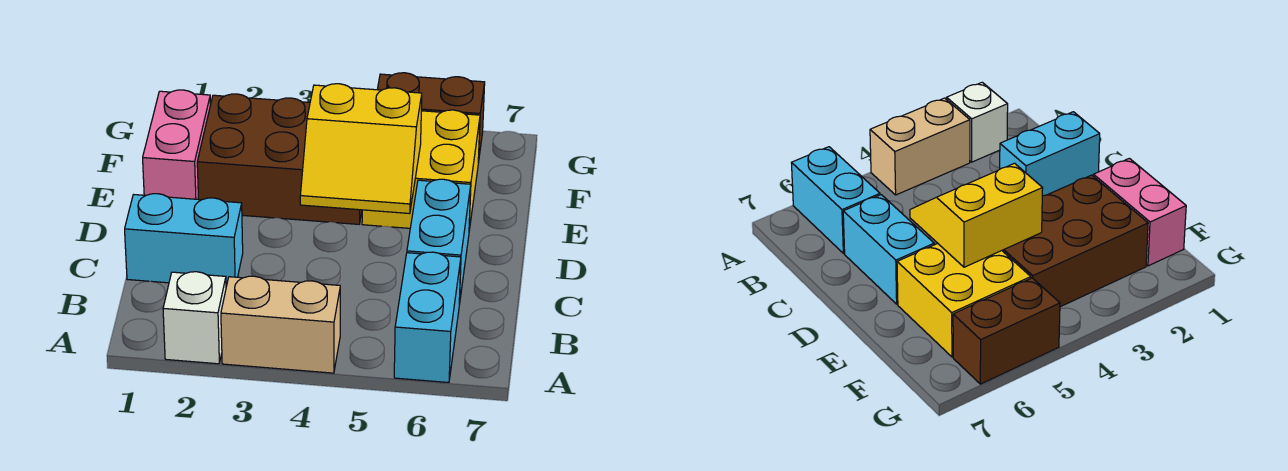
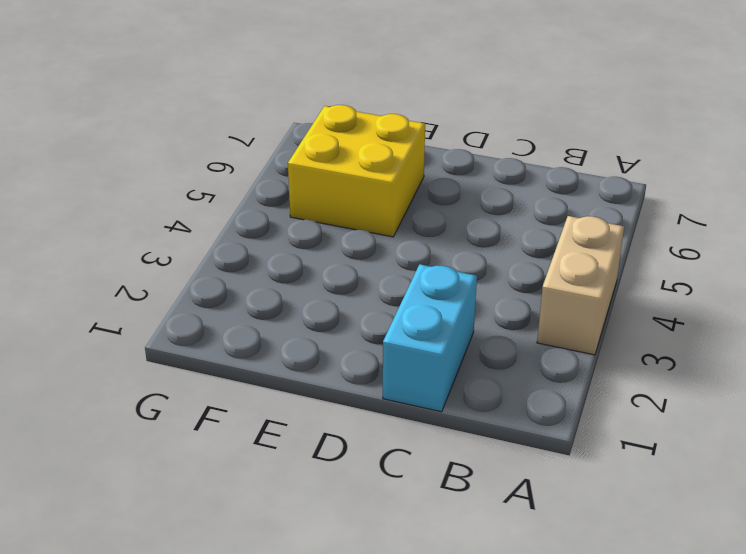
none -> white 1x1 brick [163,272,226,364]
none -> cyan 1x2 brick [394,252,461,383]

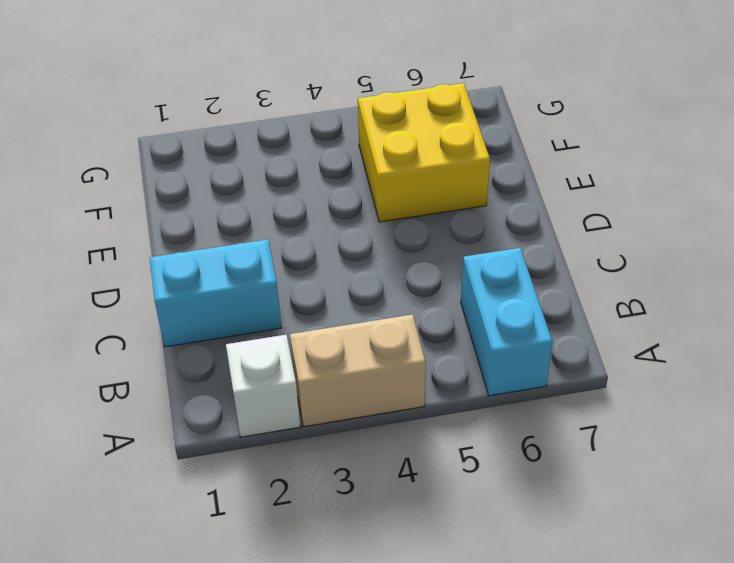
none -> cyan 1x2 brick [407,179,471,305]
none -> pink 1x2 brick [143,90,211,199]

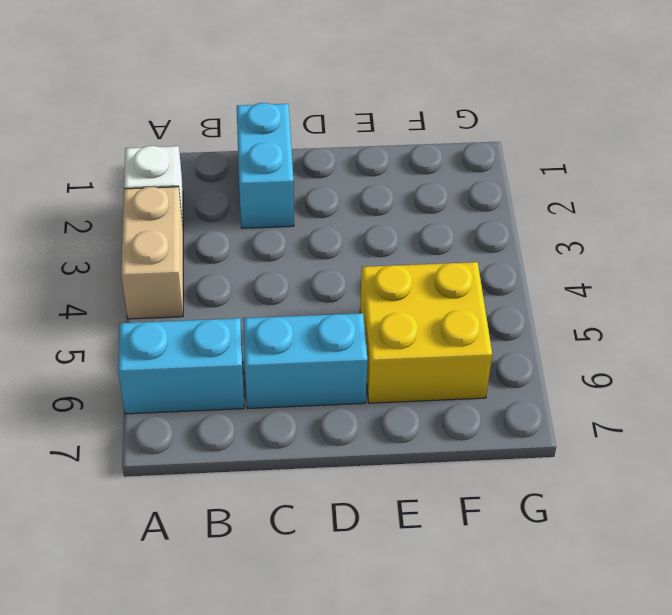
none -> pink 1x2 brick [143,90,211,199]
none -> brown 2x3 brick [197,94,362,224]

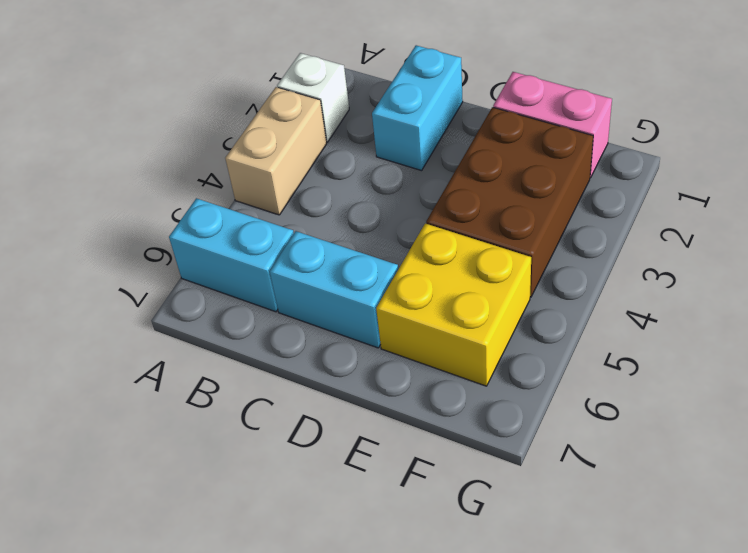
none -> brown 1x2 brick [377,73,485,163]
none -> yellow 2x2 slope [300,84,422,214]

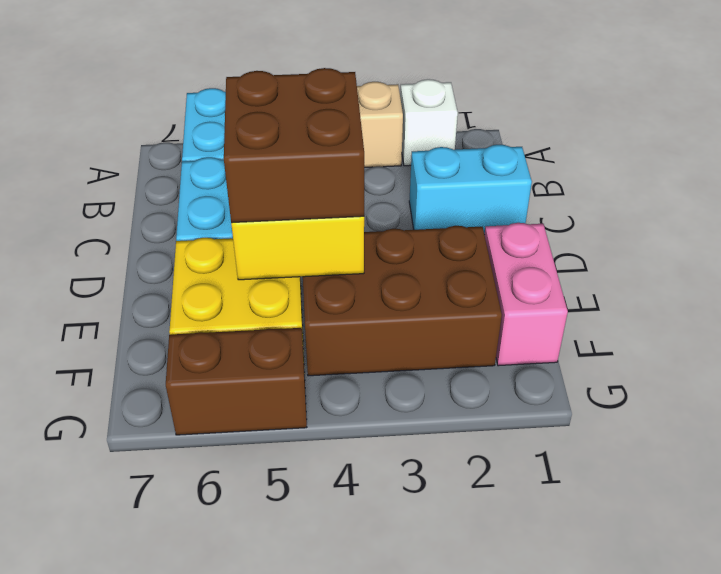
brown 2x2 brick [224,68,364,223] -> none

